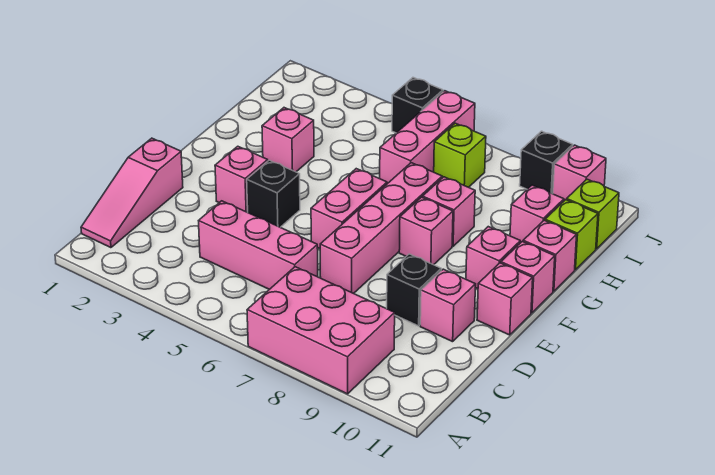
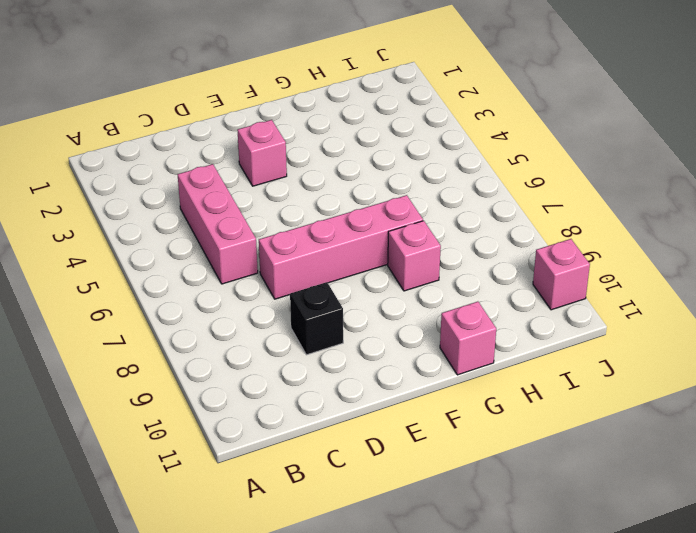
none -> pink 2x3 brick [247,267,395,394]
none -> pink 1x3 slope [81,138,183,248]
none -> pink 1x1 brick [420,269,476,342]

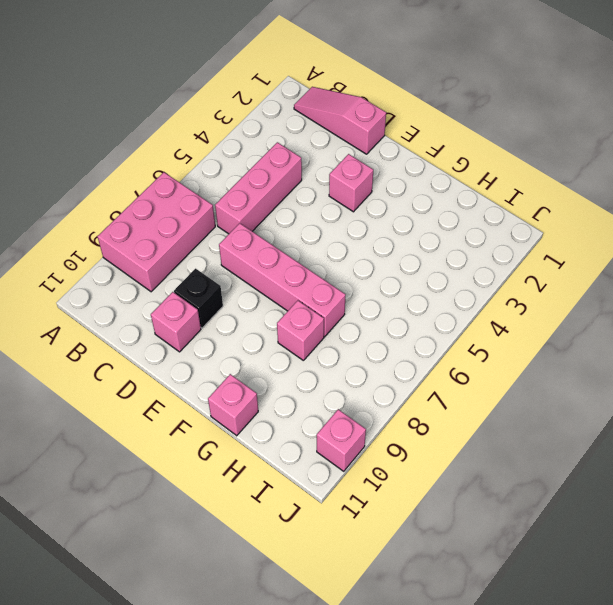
none -> black 1x1 brick [247,160,300,227]
none -> pink 1x2 brick [311,169,387,248]
none -> pink 1x1 brick [477,263,533,335]

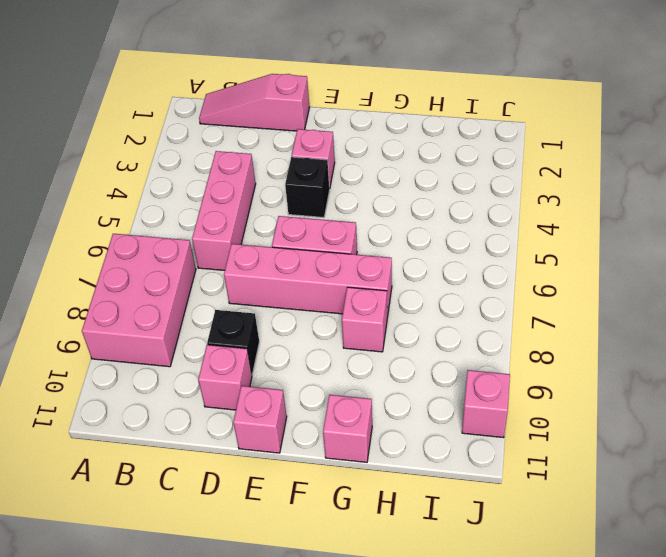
none -> pink 1x1 brick [399,197,453,265]
none -> pink 1x1 brick [466,227,520,289]
none -> pink 1x1 brick [501,241,555,313]

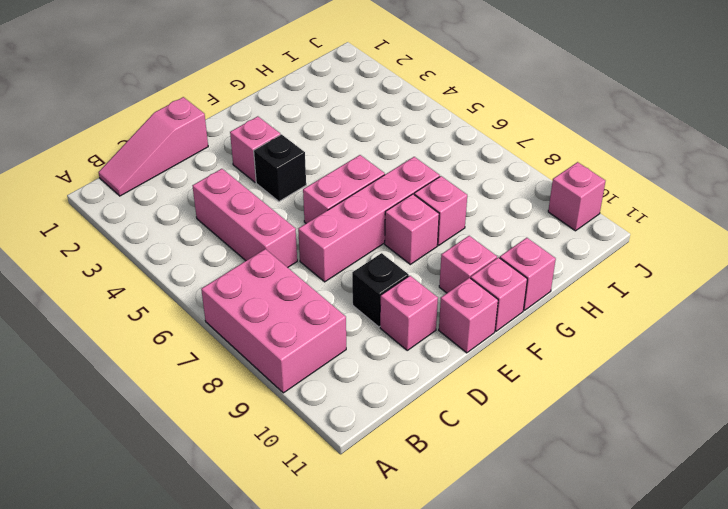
none -> pink 1x1 brick [262,108,314,172]
none -> pink 1x3 brick [380,91,475,184]
none -> pink 1x1 brick [510,185,564,243]

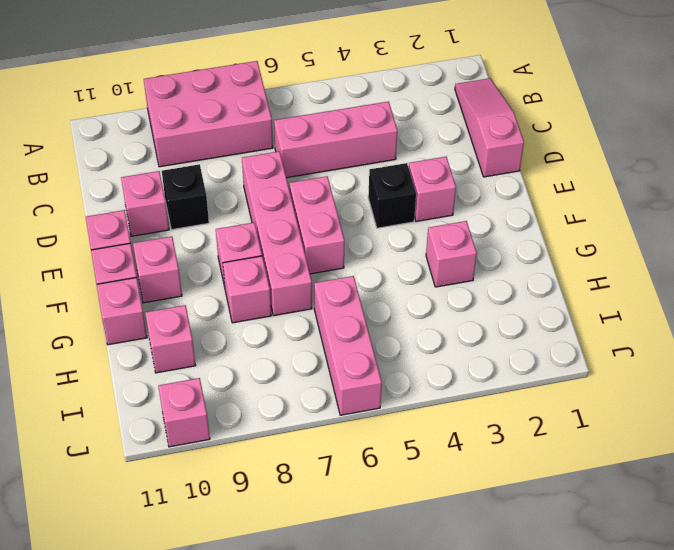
none -> lime 1x1 brick [545,200,598,270]
none -> lime 1x1 brick [434,123,486,187]
none -> lime 1x1 brick [567,179,619,249]

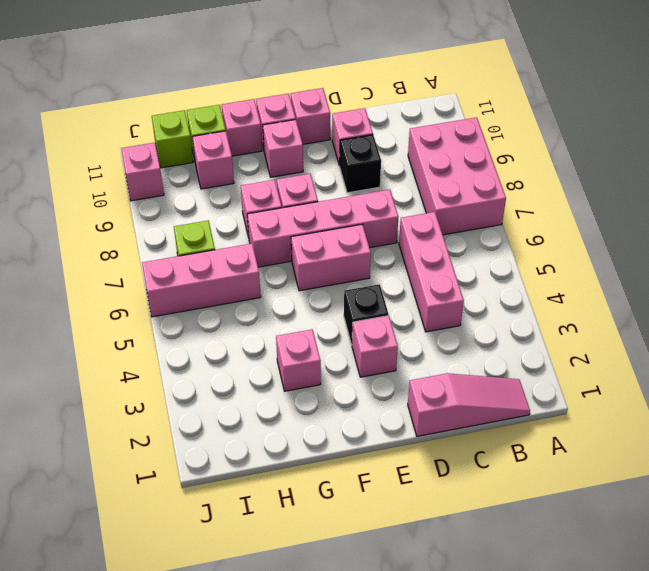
none -> black 1x1 brick [392,78,443,133]
none -> black 1x1 brick [520,131,573,194]

